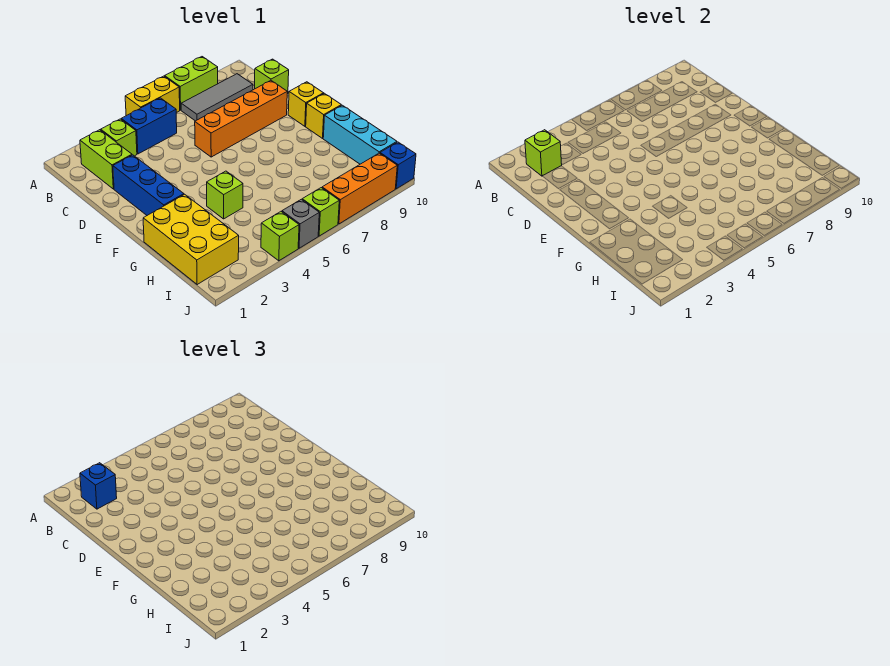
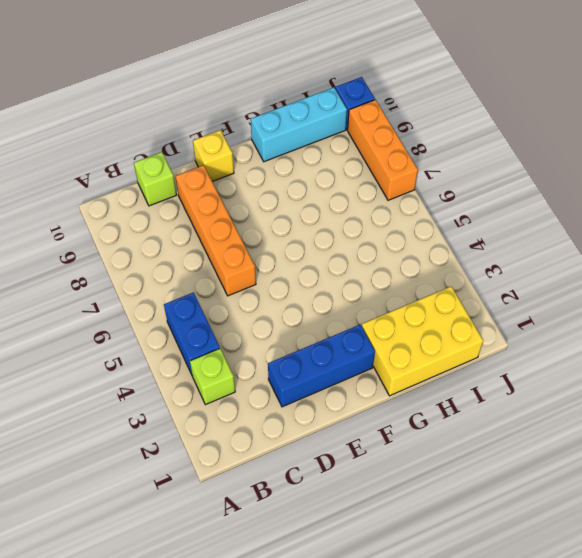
none -> yellow 1x2 brick [125,76,180,116]
none -> lime 1x2 brick [165,57,218,110]
none -> lime 1x2 brick [80,130,132,189]

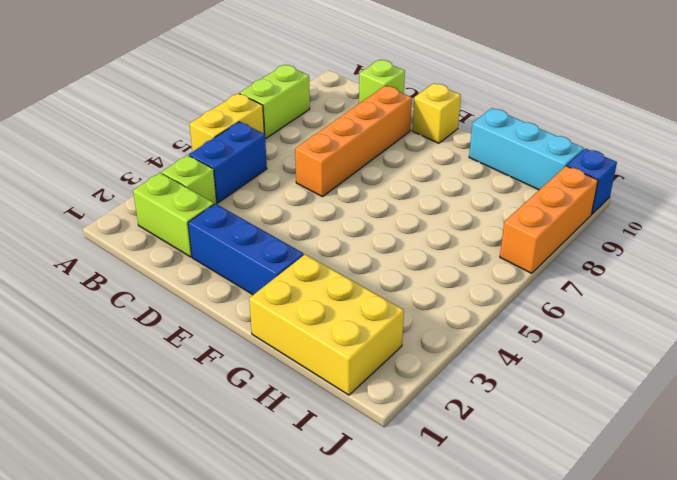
none -> grey 1x3 tile [181,74,253,121]
none -> yellow 1x1 brick [306,93,341,138]
none -> lime 1x1 brick [207,171,243,219]

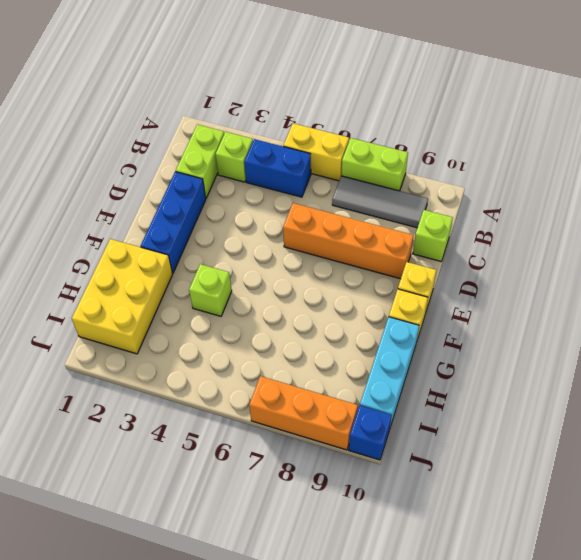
none -> lime 1x1 brick [261,212,299,261]
none -> grey 1x1 brick [282,199,319,248]
none -> lime 1x1 brick [302,188,339,236]

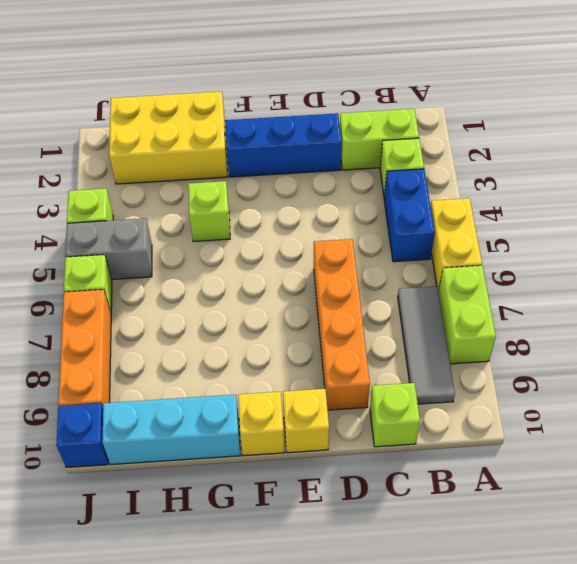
grey 1x2 brick [65,218,152,280] -> grey 1x1 brick [282,199,319,248]
none -> lime 1x1 brick [525,130,562,176]
none -> blue 1x1 brick [80,463,117,509]

